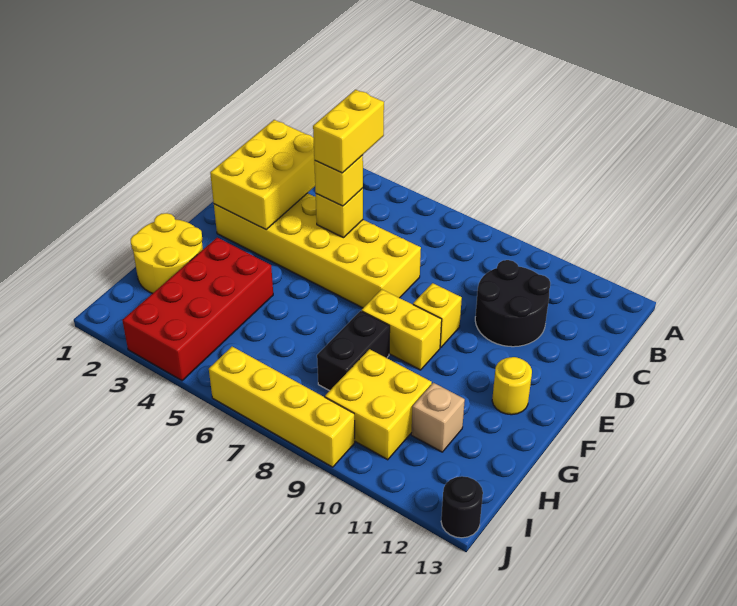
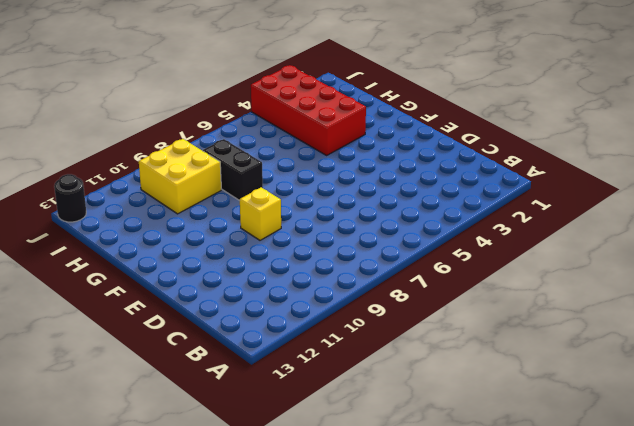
none -> black 2x2 round brick [475,260,550,347]
none -> yellow 2x6 brick [214,193,421,308]
none -> yellow 1x2 brick [362,289,442,370]

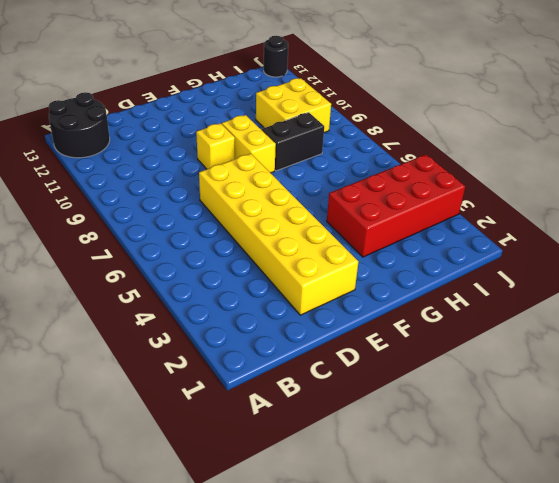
black 2x2 round brick [49,92,110,158] -> black 2x2 round brick moved to [475,260,550,347]
none -> yellow 1x1 round brick [492,357,532,415]
none -> yellow 2x2 round brick [131,213,203,294]
none -> tan 1x1 brick [411,383,465,452]

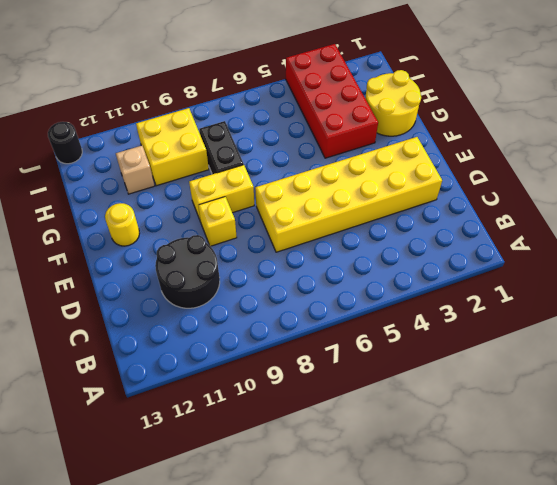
none -> yellow 1x4 brick [209,347,355,467]
none -> yellow 2x3 brick [210,120,315,229]
none -> yellow 1x1 brick [316,188,363,238]

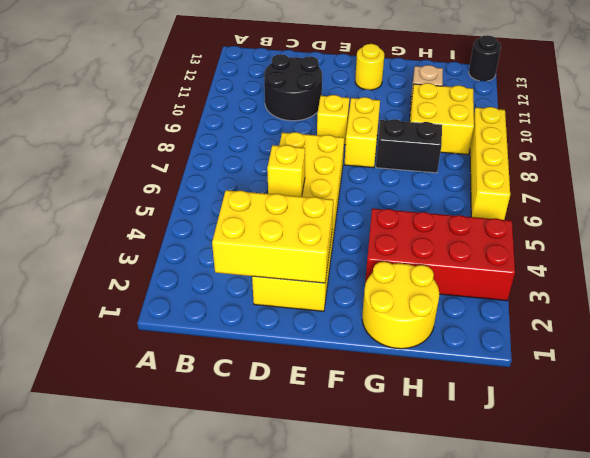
none -> yellow 1x1 brick [314,155,363,206]
none -> yellow 1x2 brick [313,90,384,173]

